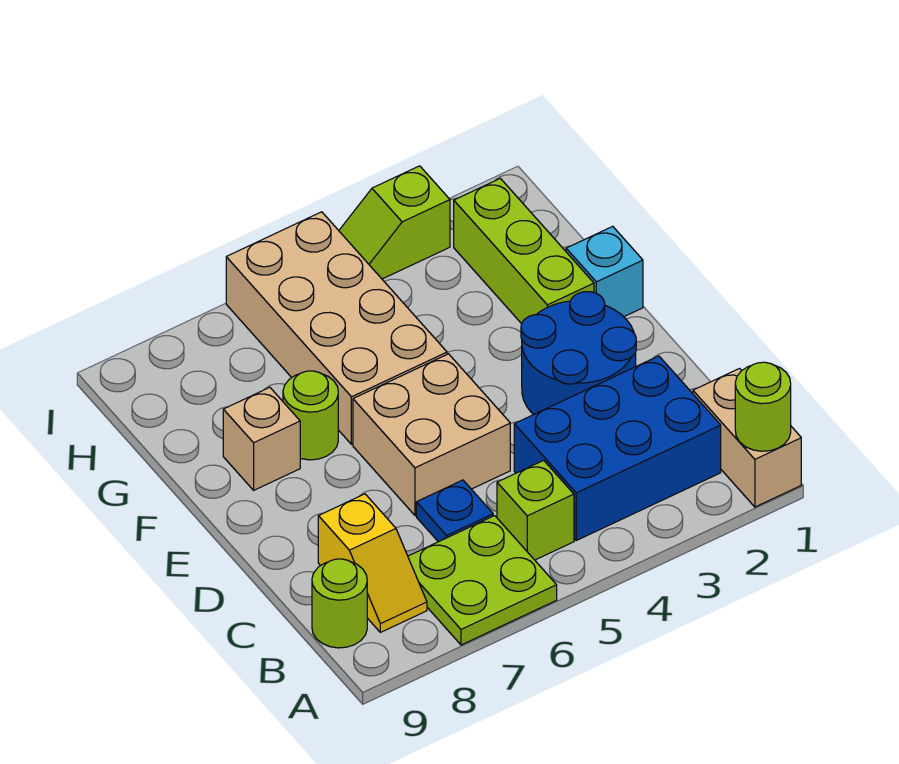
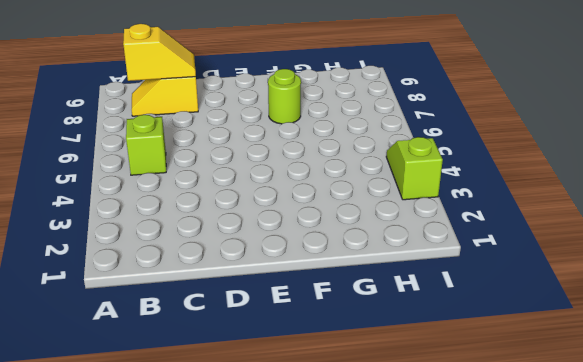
yellow 1x2 slope [123,24,196,81] -> none
none -> tan 1x2 brick [693,369,801,507]
none -> lime 2x2 plate [408,516,557,645]
none -> blue 2x3 brick [514,356,721,540]

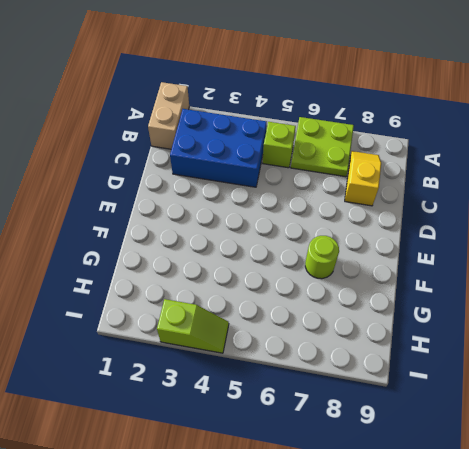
none -> lime 1x1 round brick [312,559,367,648]
none -> blue 1x1 plate [416,480,493,542]
none -> blue 2x2 round brick [521,292,636,415]

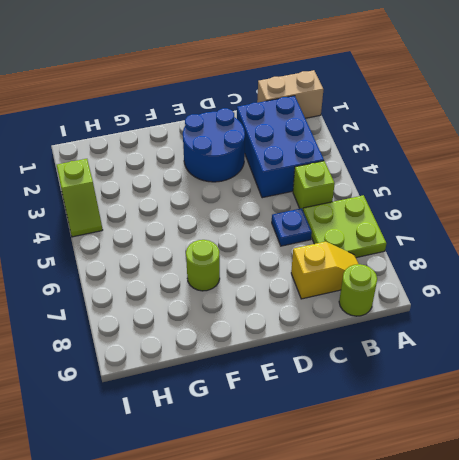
none -> tan 2x2 brick [353,354,510,515]
none -> cyan 1x1 brick [566,226,643,317]
none -> lime 1x3 brick [454,178,594,324]

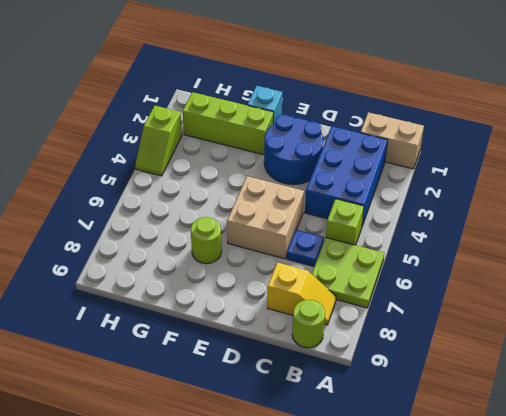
none -> tan 2x4 brick [226,212,447,444]
none -> tan 1x1 brick [223,387,300,490]
none -> lime 1x1 round brick [735,362,791,451]

